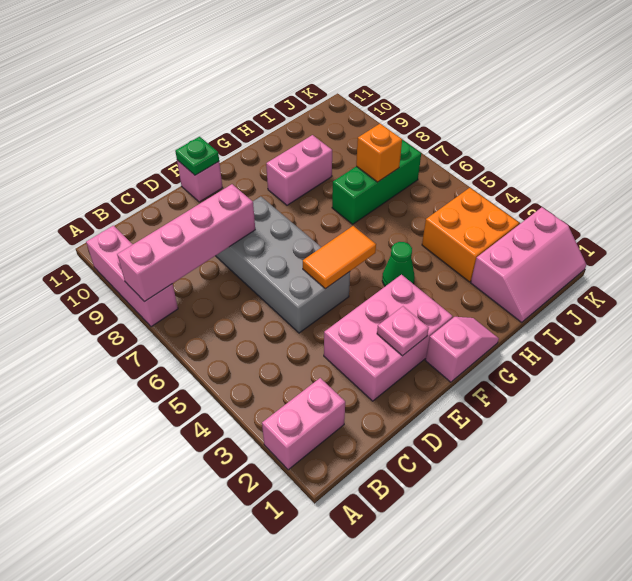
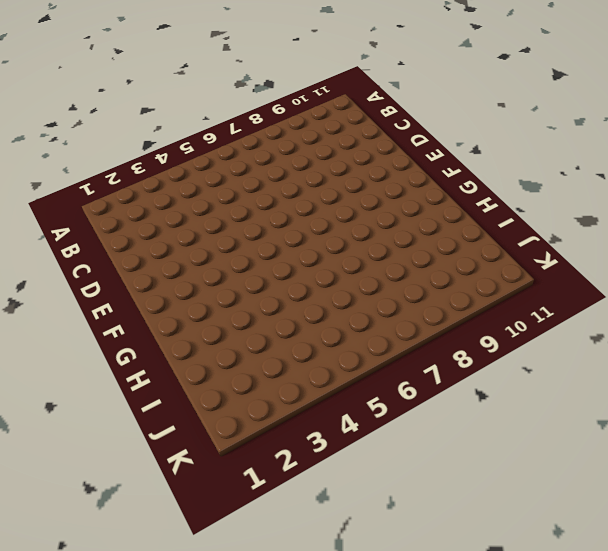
none -> pink 1x2 brick [262,378,345,470]
none -> pink 1x3 brick [86,226,178,327]
none -> pink 2x3 brick [324,275,453,401]

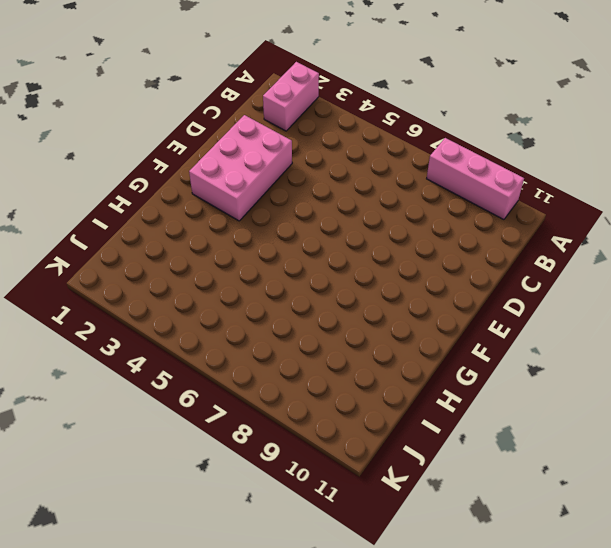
none -> grey 2x4 brick [216,197,350,333]
none -> pink 1x1 brick [177,160,223,202]
none -> pink 1x2 slope [426,317,499,382]

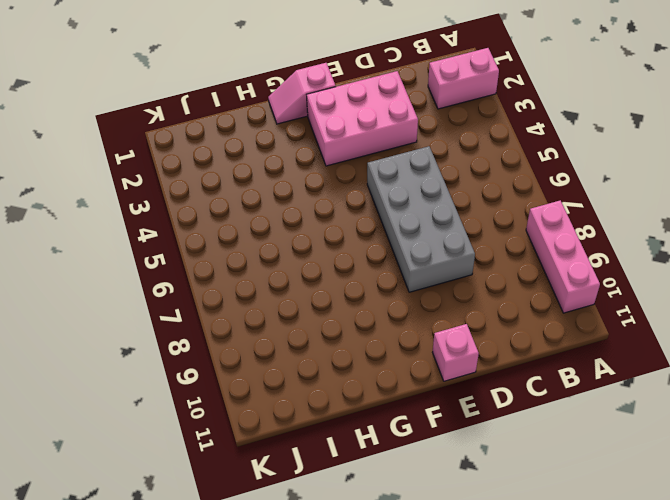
none -> green 1x1 cone [382,242,415,286]
none -> pink 1x2 brick [266,135,332,205]
none -> green 1x3 brick [332,140,421,224]

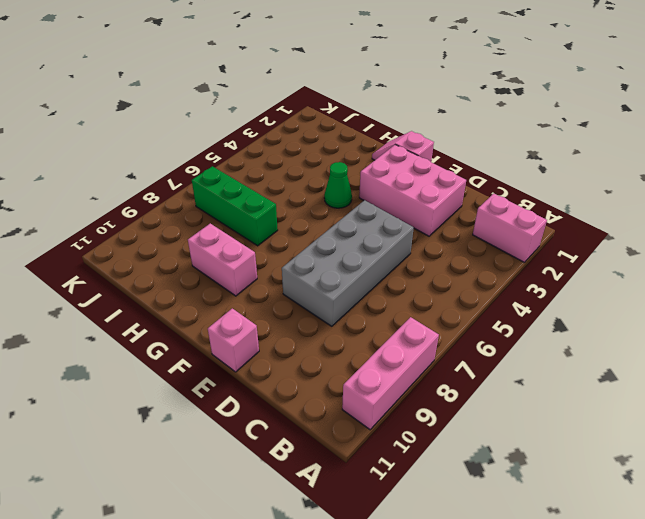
none -> pink 2x3 slope [471,207,586,322]
none -> orange 2x2 brick [422,188,519,282]
none -> pink 1x4 brick [117,184,255,302]

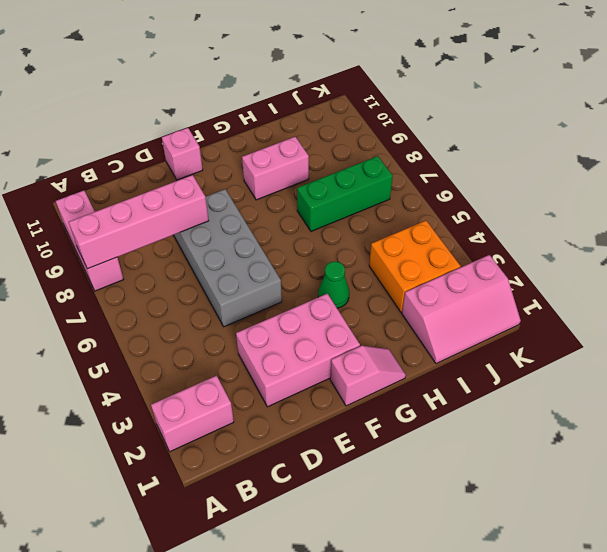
none -> pink 1x1 plate [377,306,429,356]
none -> orange 1x2 tile [303,226,376,289]
none -> green 1x1 plate [175,137,219,175]

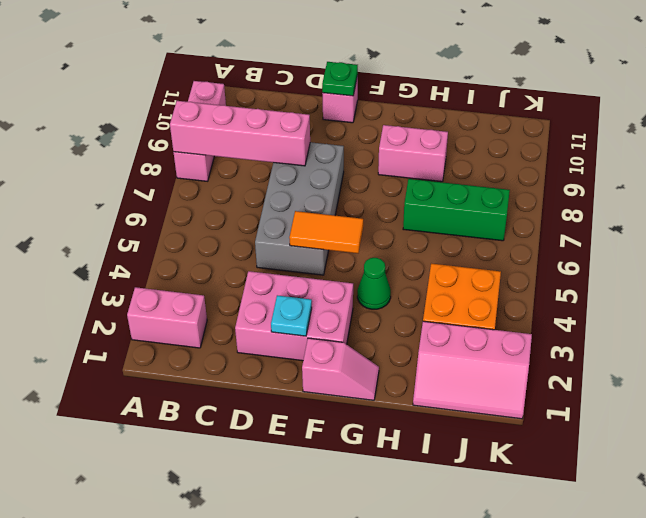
cyan 1x1 plate [271,295,312,336] -> pink 1x1 plate [377,306,429,356]
none -> orange 1x1 brick [356,124,402,182]

